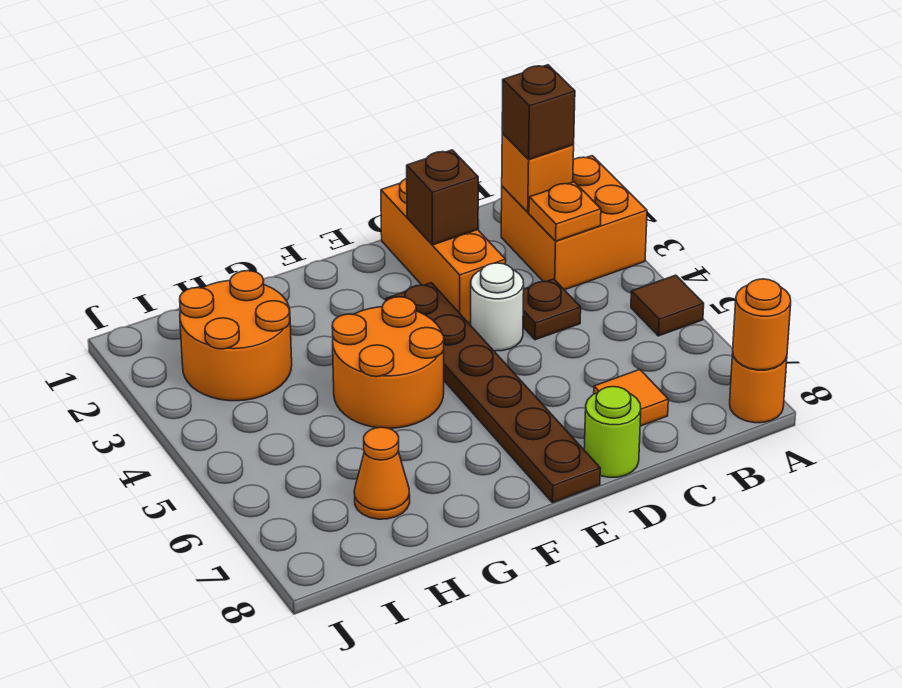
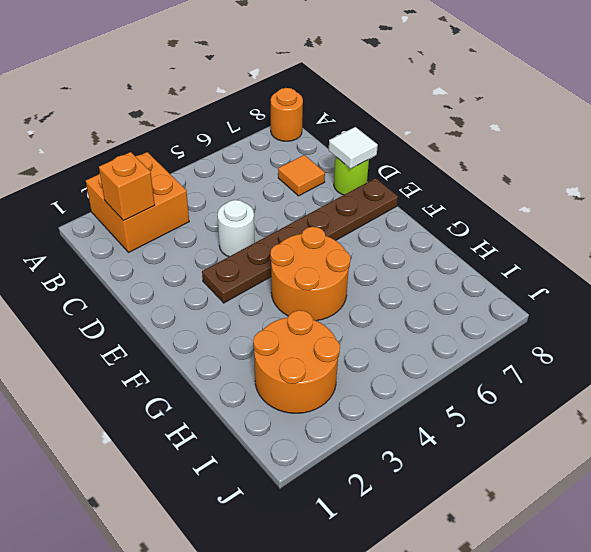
white 1x1 tile [329,127,378,169] -> none
none -> brown 1x1 tile [631,275,704,336]
none -> brown 1x1 plate [523,279,581,340]
none -> orange 1x3 brick [381,178,506,323]

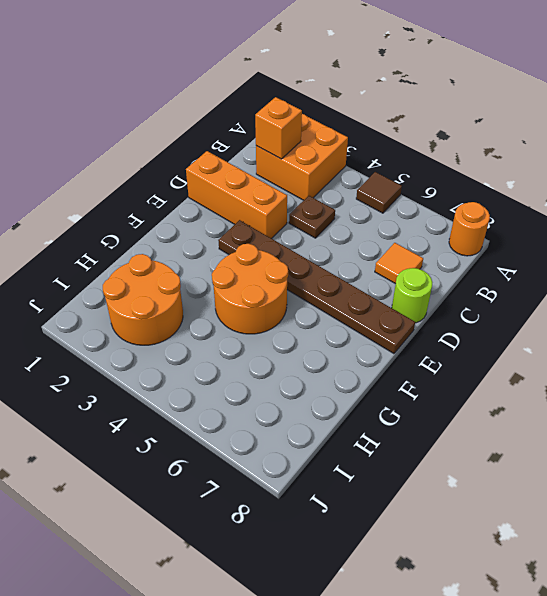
none -> white 1x1 round brick [471,263,524,351]
none -> orange 1x1 cone [354,427,410,519]
none -> orange 1x1 round brick [733,279,791,370]

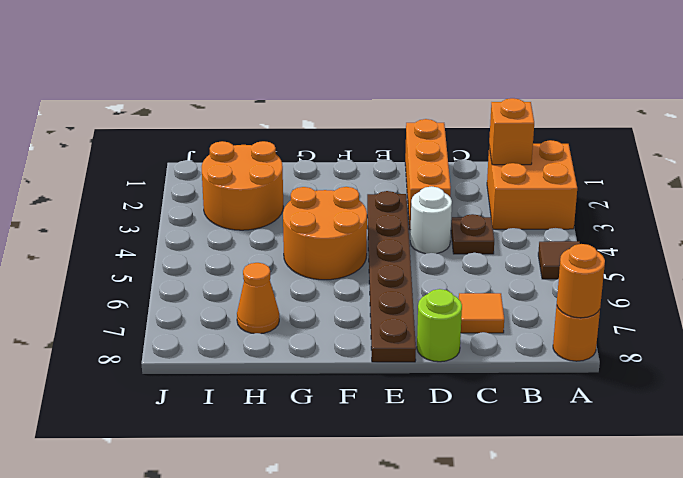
none -> orange 1x1 plate [529,182,601,241]
none -> brown 1x1 brick [407,150,478,245]
none -> brown 1x1 brick [502,65,575,159]

